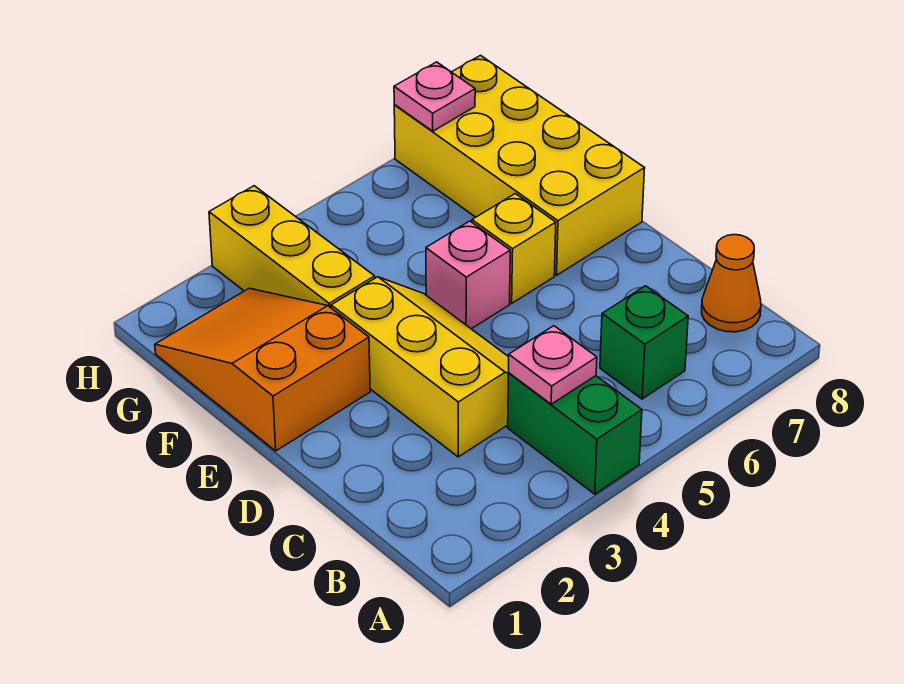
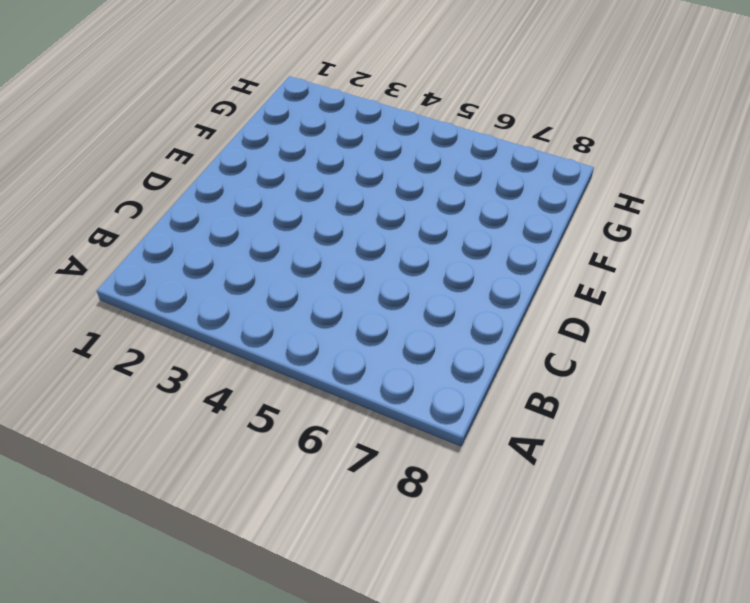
none -> green 1x2 brick [508,373,642,494]
none -> green 1x1 brick [600,286,688,399]

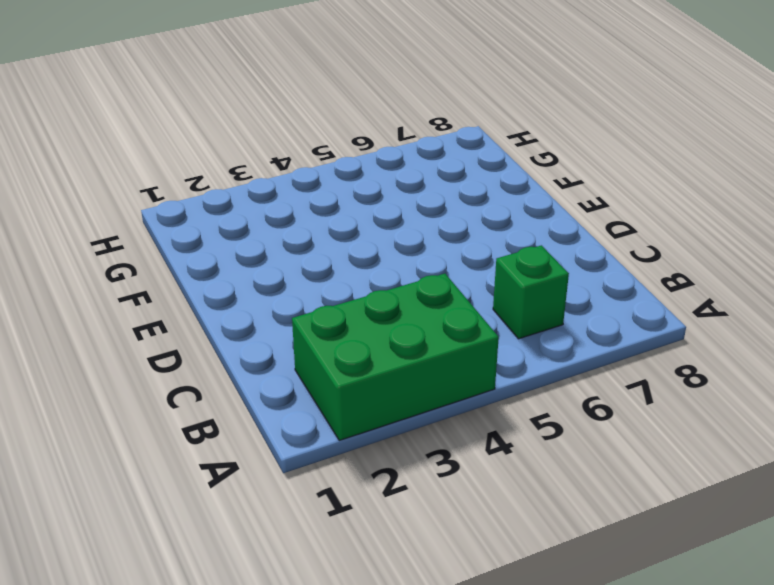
green 2x3 brick [292,274,499,440] -> green 1x2 brick [508,373,642,494]
none -> orange 1x1 cone [702,235,761,332]
none -> yellow 2x3 slope [331,277,509,457]

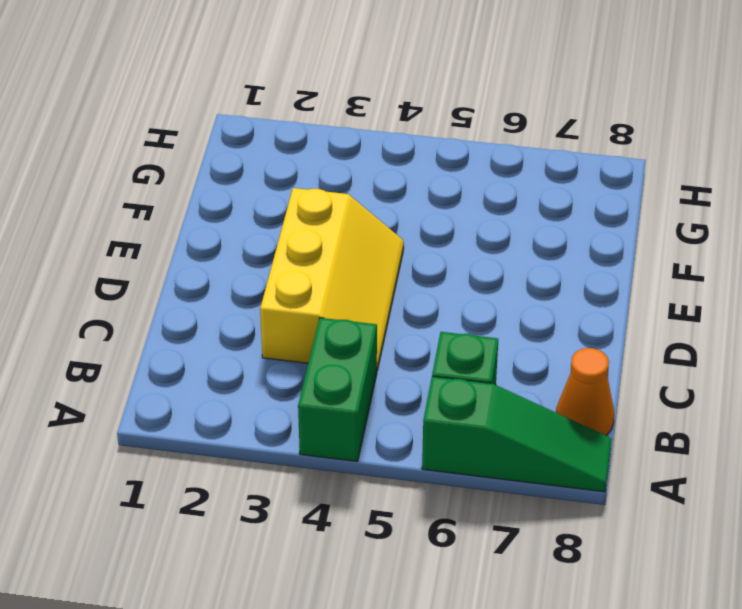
green 1x3 slope [422,376,612,492] -> none
none -> orange 2x3 slope [155,288,370,451]
none -> pink 1x1 brick [426,221,510,329]

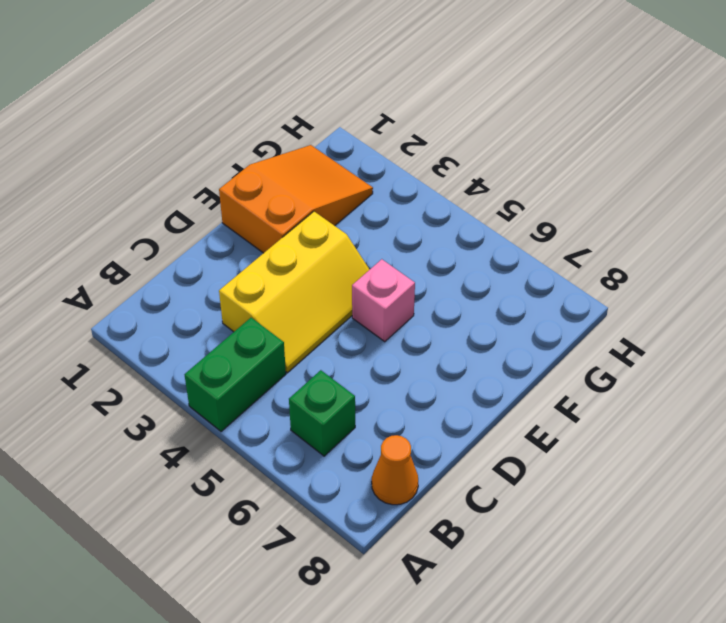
none -> yellow 1x1 brick [472,194,556,303]
none -> yellow 2x4 brick [394,55,645,275]

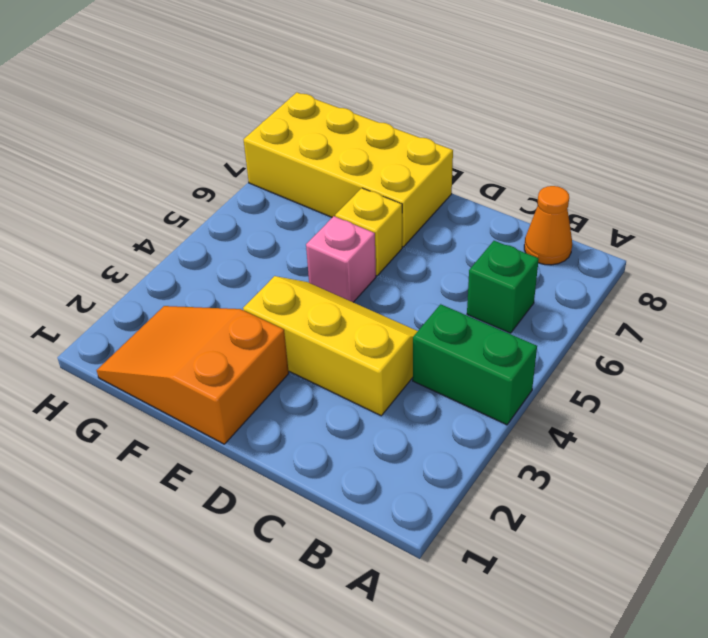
none -> yellow 1x3 brick [209,186,375,308]
none -> pink 1x1 plate [509,326,597,404]

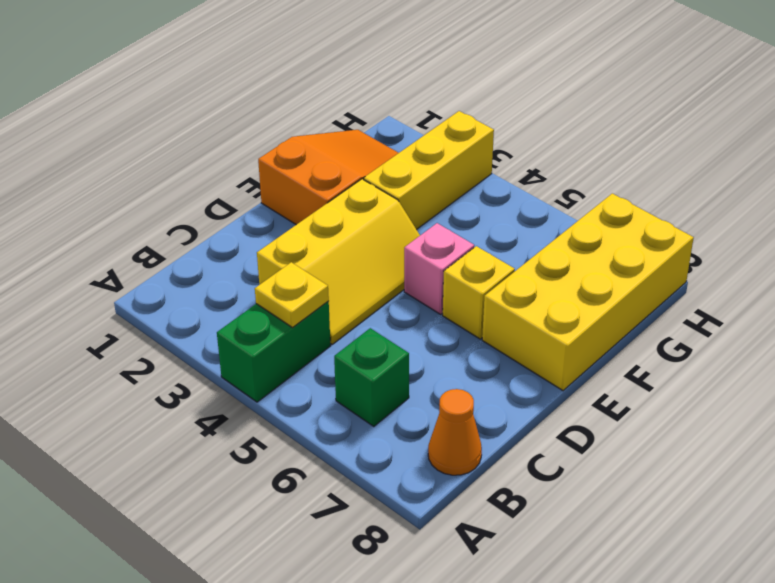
yellow 1x1 plate [255,262,329,328] -> pink 1x1 plate [509,326,597,404]
none -> pink 1x1 plate [394,62,475,131]

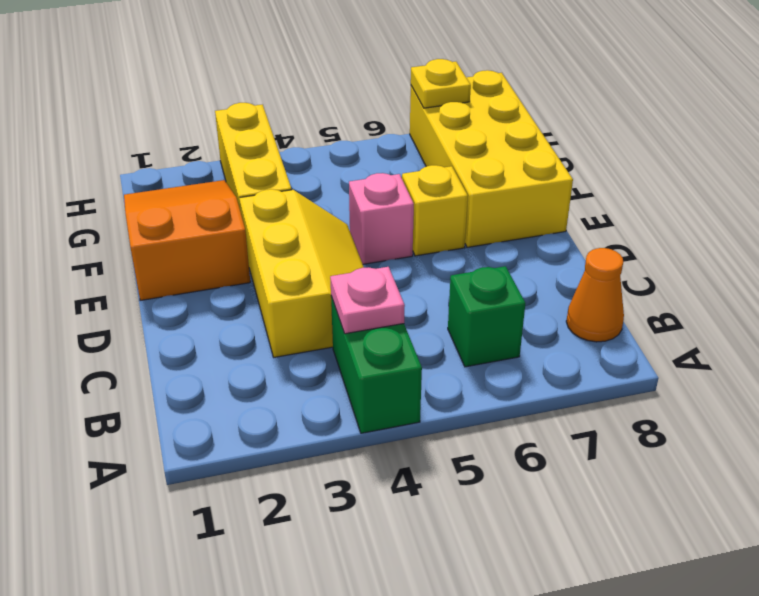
yellow 1x1 plate [411,59,471,108] -> pink 1x1 plate [394,62,475,131]

